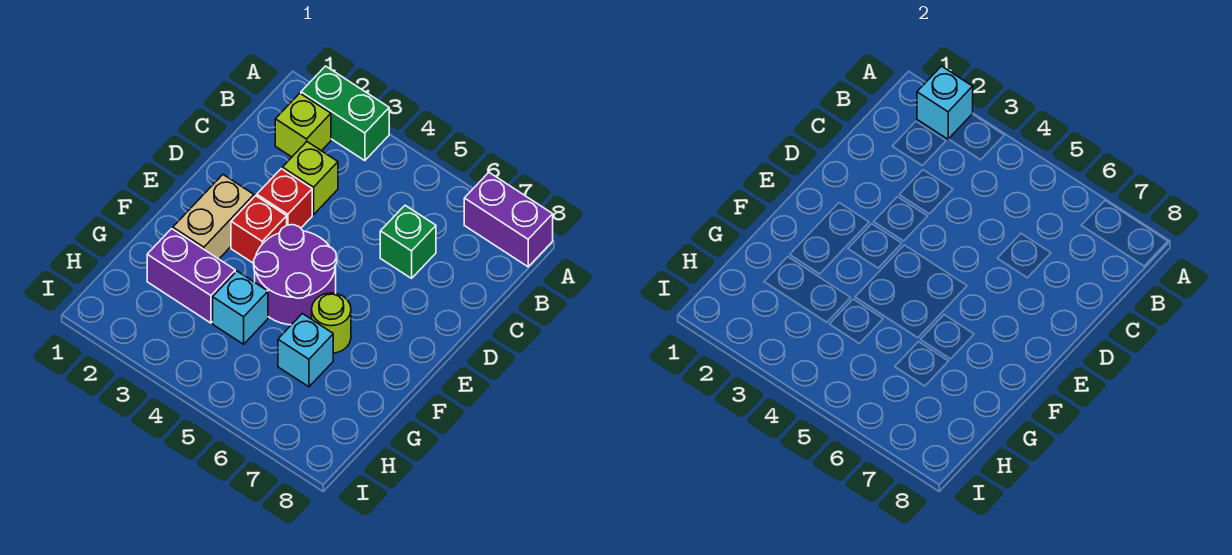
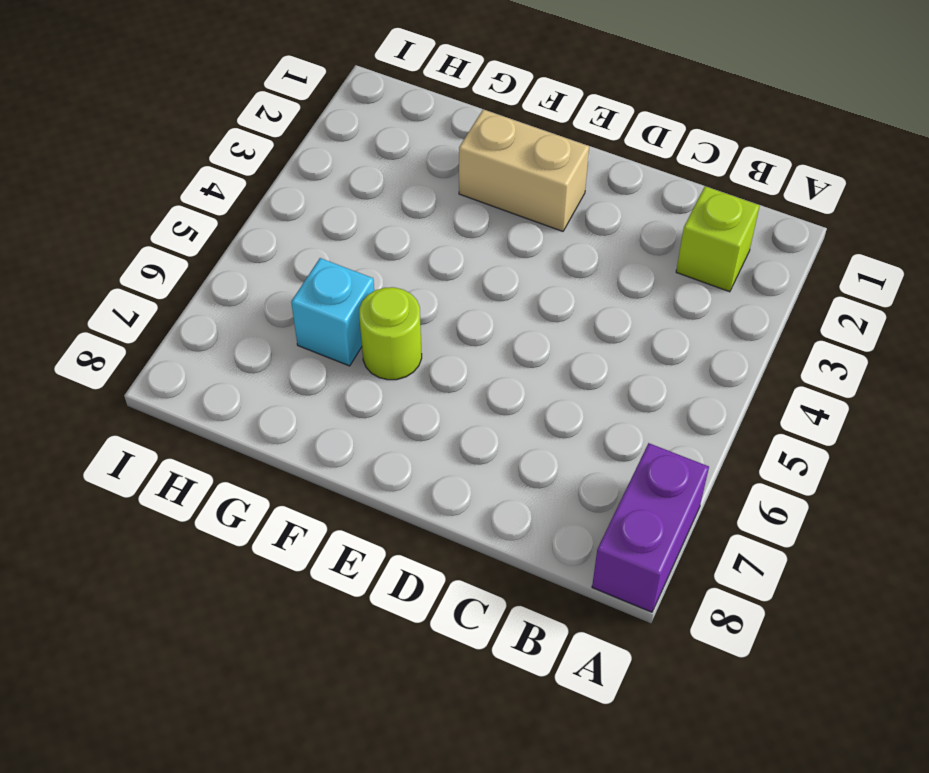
none -> green 1x2 brick [301,66,389,161]
none -> lime 1x1 brick [282,142,338,215]
none -> green 1x1 brick [380,205,436,278]

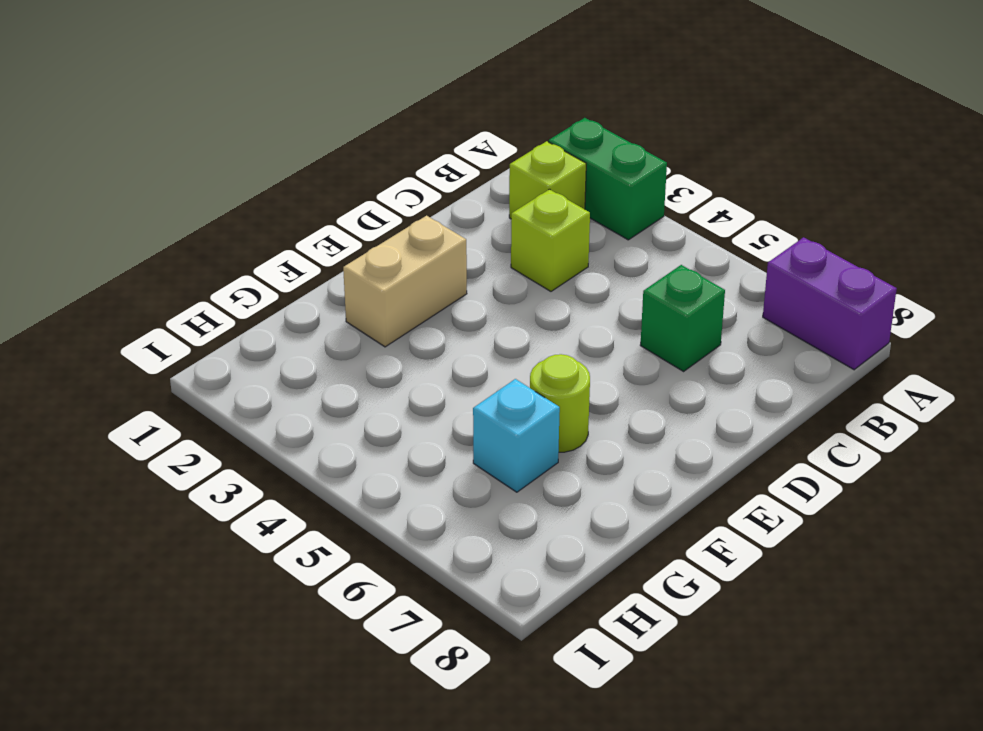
none -> red 1x1 brick [257,169,312,228]
none -> red 1x1 brick [231,196,287,263]
none -> purple 2x2 round brick [254,225,337,325]

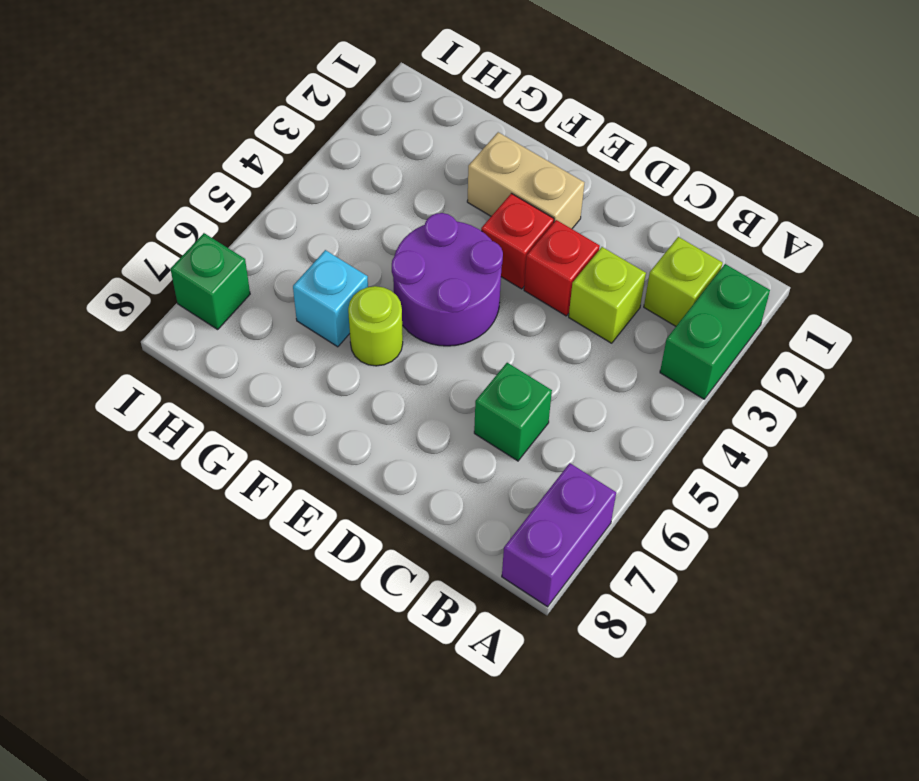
green 1x1 brick [170,233,250,329] -> none
none -> purple 1x2 brick [147,229,235,323]
none -> cyan 1x1 brick [213,271,268,344]
none -> cyan 1x1 brick [917,66,973,139]

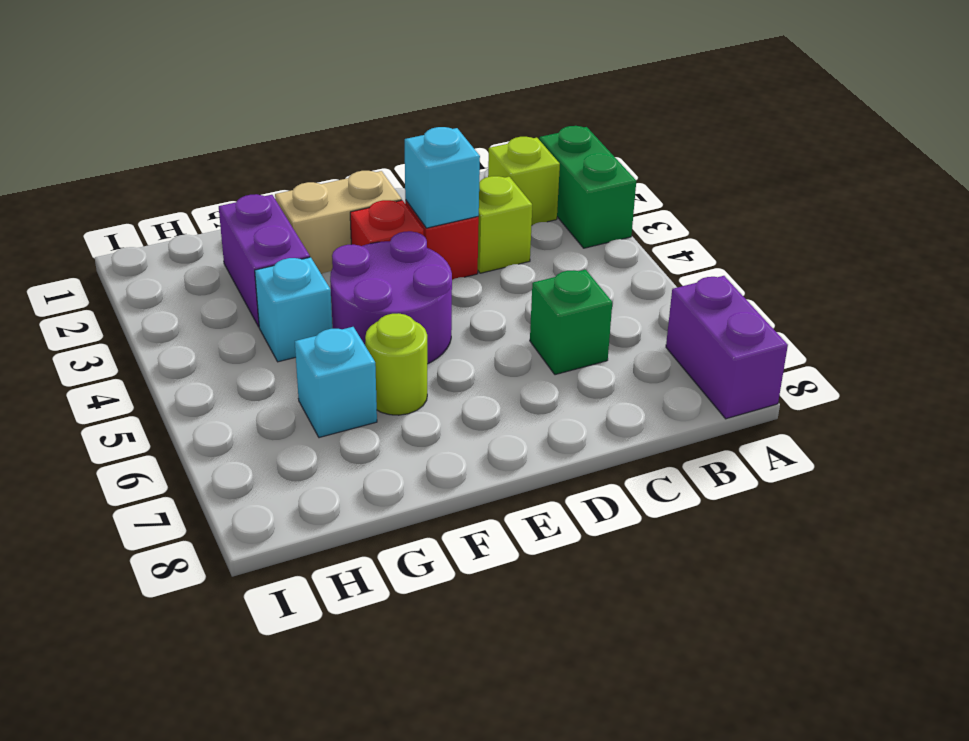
cyan 1x1 brick [405,127,480,228] -> cyan 1x1 brick moved to [917,66,973,139]

